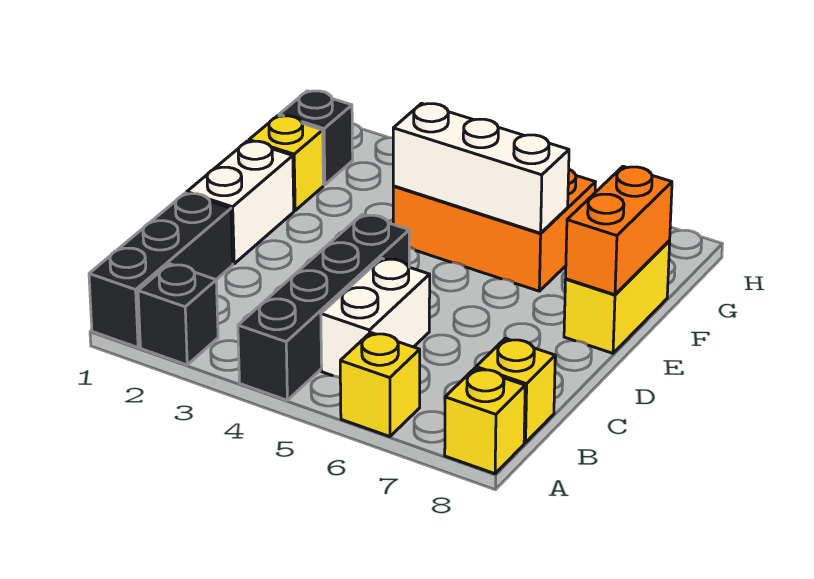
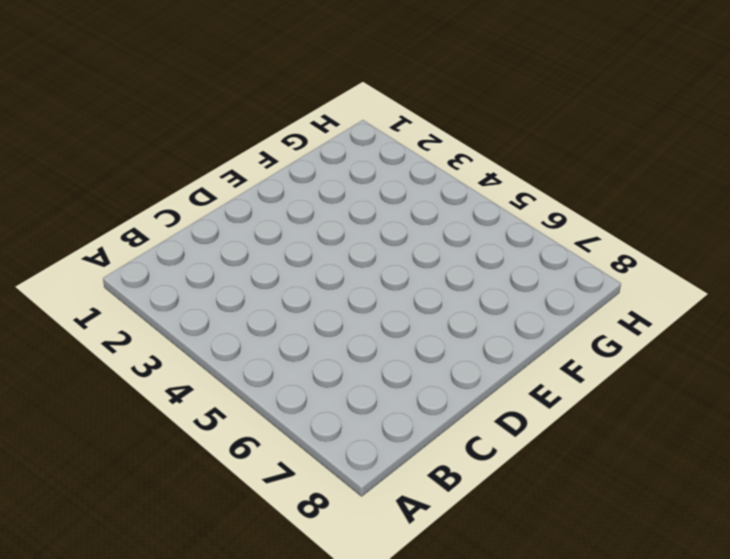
none -> black 1x3 brick [89,193,233,348]
none -> black 1x1 brick [138,264,218,365]
none -> black 1x4 brick [238,214,409,400]

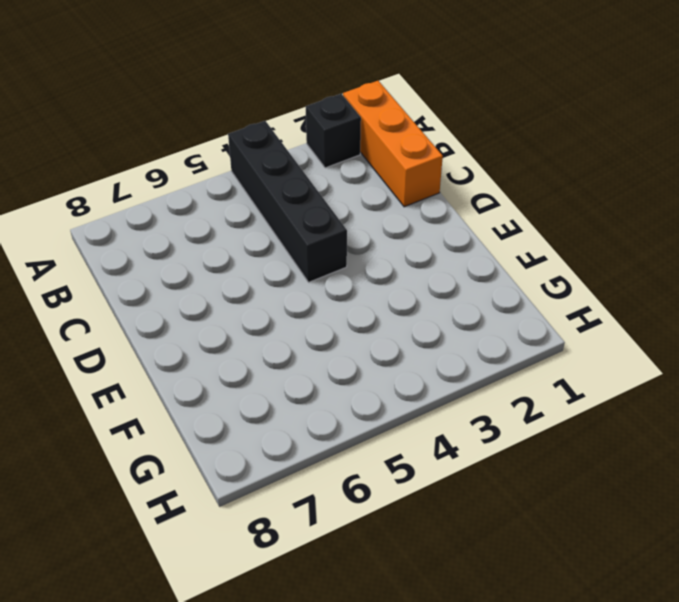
orange 1x3 brick [343,81,443,207] -> black 1x3 brick [89,193,233,348]
none -> yellow 1x1 brick [340,333,420,437]
none -> yellow 1x1 brick [445,368,525,474]
none -> white 1x2 brick [321,258,430,378]

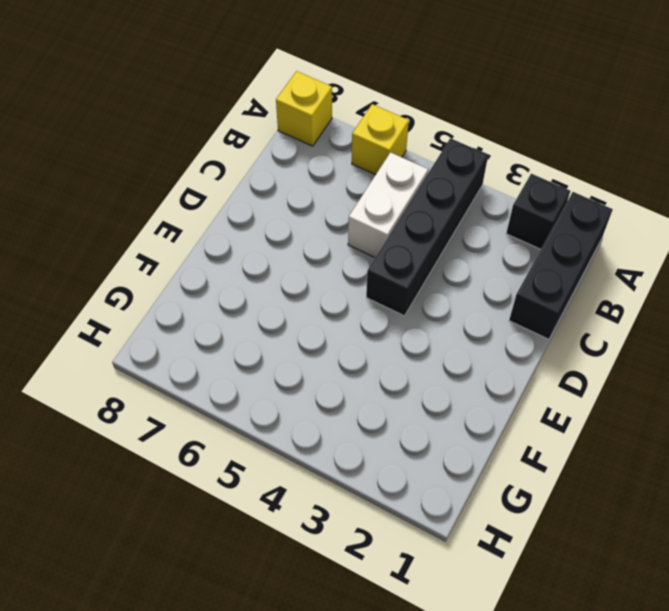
none -> yellow 1x1 brick [476,338,555,443]
none -> white 1x2 brick [187,141,294,264]
none -> yellow 1x2 brick [564,241,670,353]

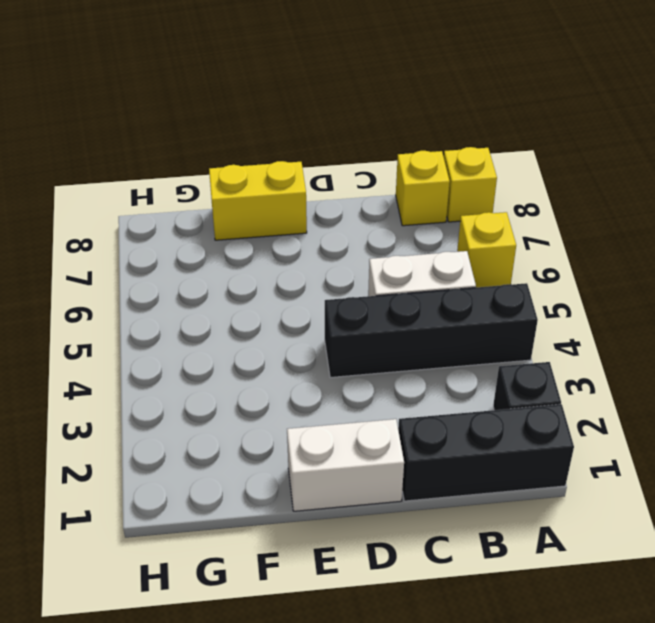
none -> yellow 1x1 brick [249,116,323,211]
none -> orange 2x3 brick [393,170,595,291]
none -> black 1x1 brick [279,91,353,185]

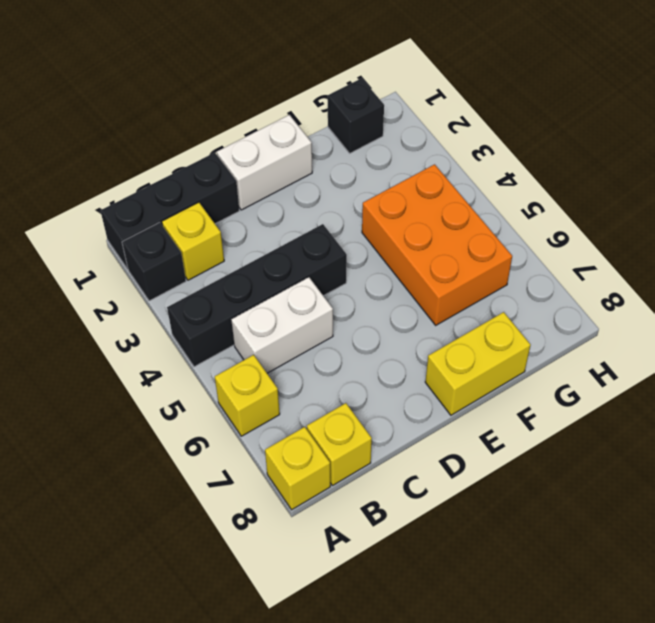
yellow 1x1 brick [162,202,224,280] -> yellow 1x1 brick moved to [249,116,323,211]
none -> orange 1x2 brick [566,166,672,295]
none -> white 1x3 brick [393,103,569,233]

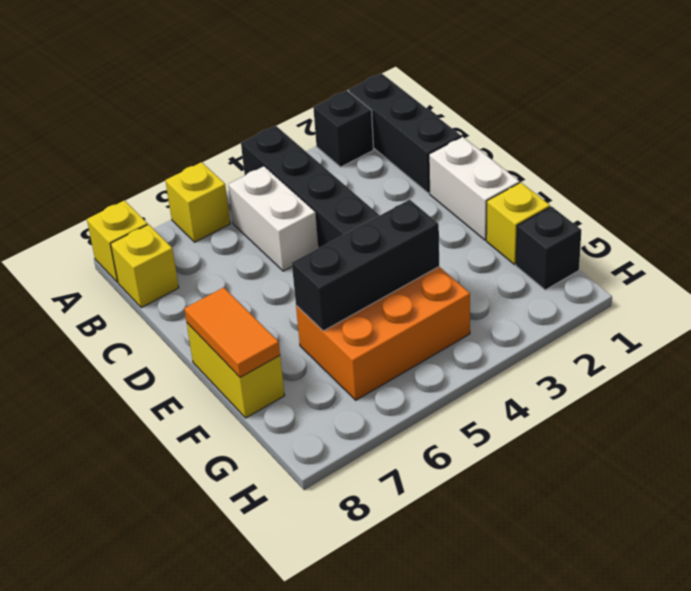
orange 1x2 tile [184,287,280,378] -> orange 1x2 brick [566,166,672,295]
black 1x3 brick [292,200,439,331] -> white 1x3 brick [393,103,569,233]

